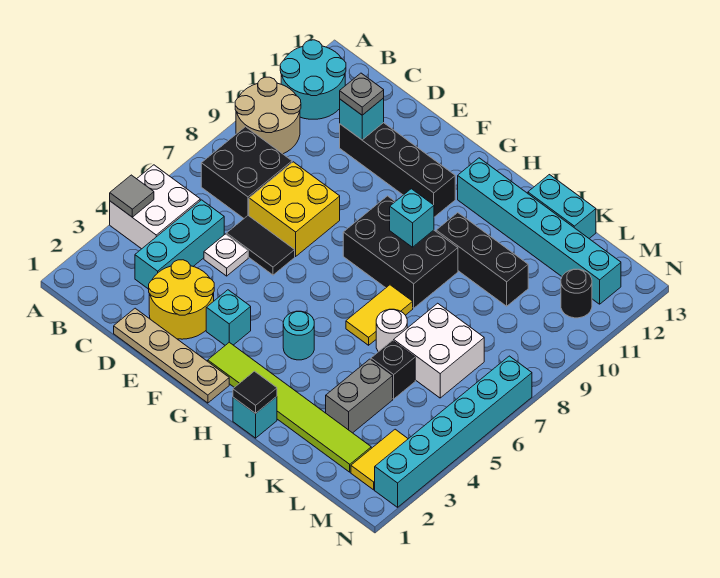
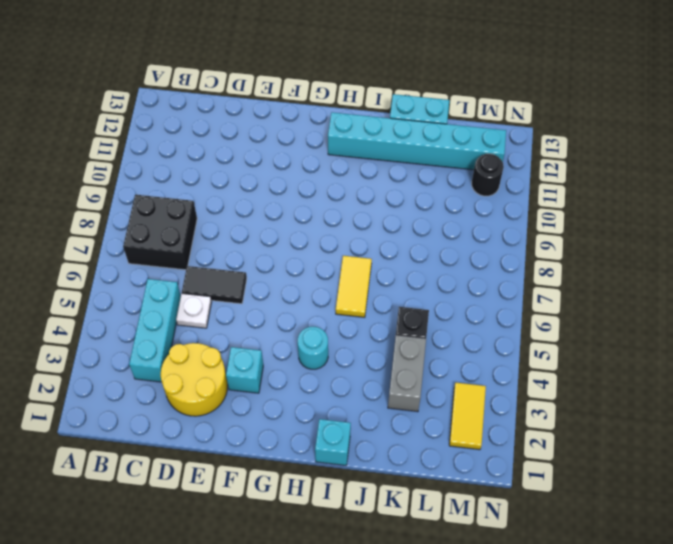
none -> white 2x2 brick [110,165,200,249]
none -> tan 2x2 round brick [235,77,301,154]
none -> cyan 2x2 round brick [280,40,346,119]
none -> tan 1x4 plate [114,308,229,403]

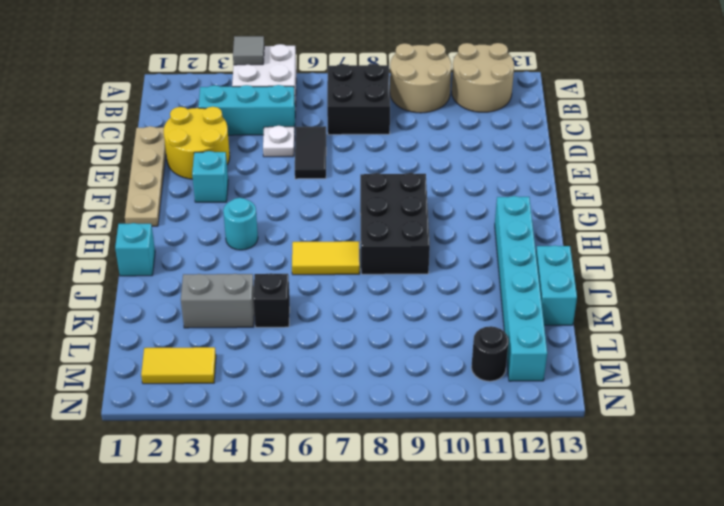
tan 2x2 round brick [452,43,514,112] -> cyan 2x2 round brick [280,40,346,119]
none -> yellow 2x2 brick [249,162,340,256]
none -> black 1x4 brick [340,123,455,217]
none -> lime 1x6 tile [208,342,371,472]
none -> black 1x3 brick [436,213,528,306]

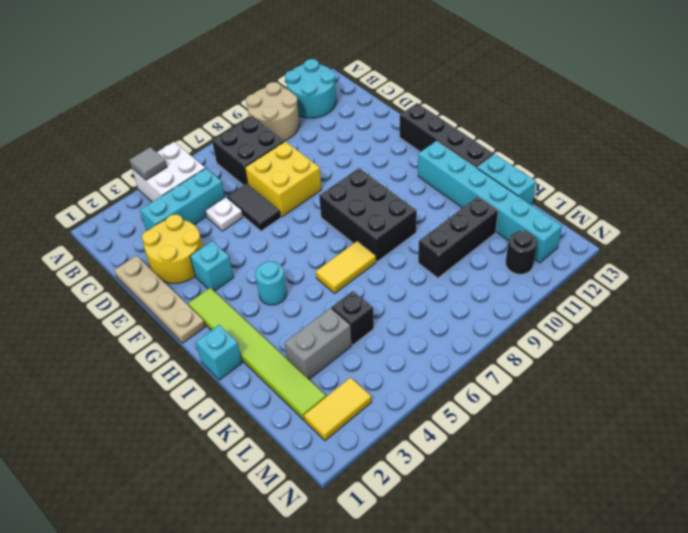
black 1x4 brick [400,103,494,168] -> black 1x4 brick moved to [340,123,455,217]
black 1x3 brick [418,197,498,278] -> black 1x3 brick turned to [436,213,528,306]
none -> white 1x1 round brick [376,309,407,352]
none -> white 2x2 brick [394,303,484,398]
none -> cyan 1x6 brick [375,356,532,507]
none -> cyan 1x1 brick [340,98,384,140]

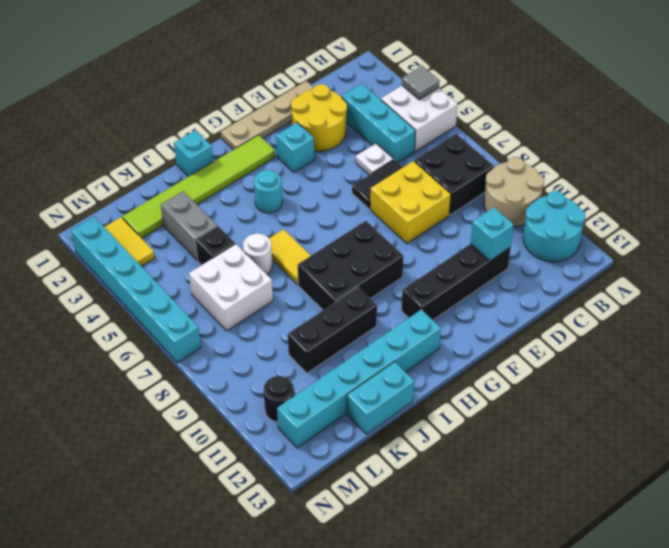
none -> cyan 1x1 brick [390,189,434,247]
none -> black 1x1 tile [233,371,277,413]
none -> grey 1x1 plate [340,73,384,115]

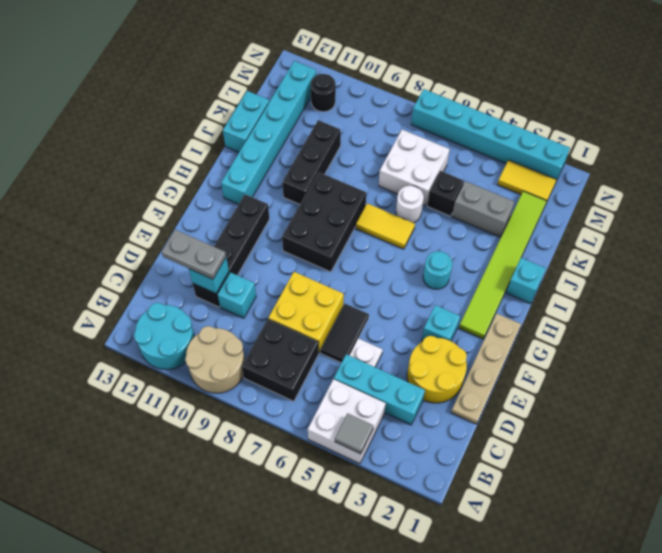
cyan 1x1 brick [218,272,256,318] -> cyan 1x1 brick moved to [390,189,434,247]
grey 1x2 plate [162,230,226,279] -> grey 1x1 plate [340,73,384,115]
none -> black 1x1 tile [233,371,277,413]

